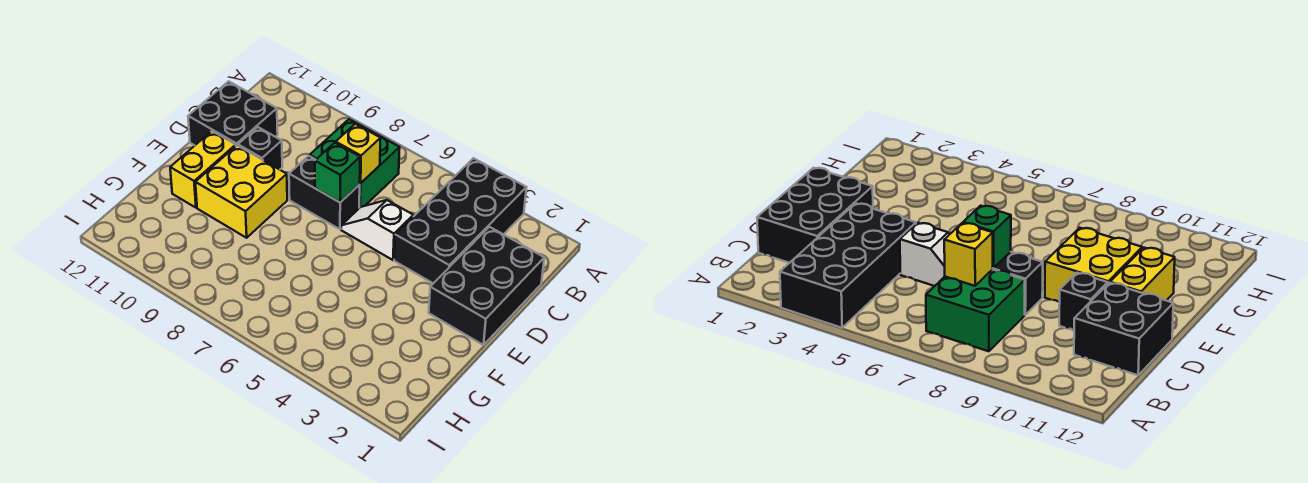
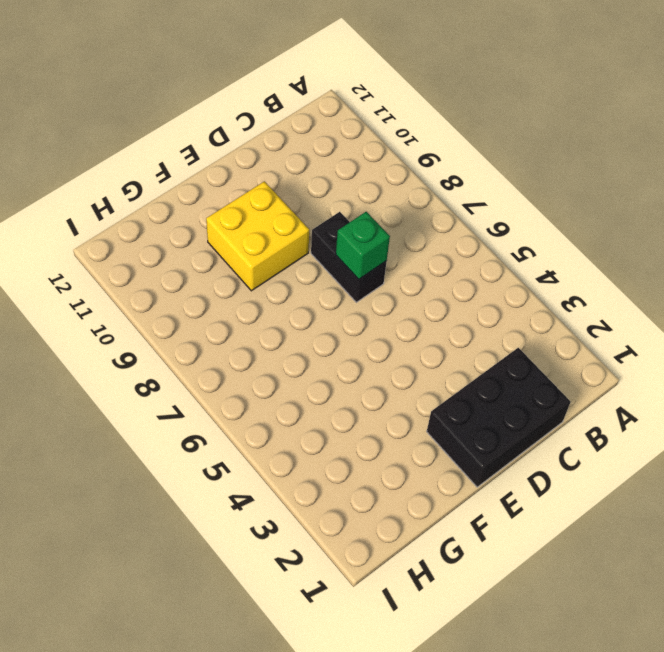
none -> black 2x4 brick [394,158,527,283]
none -> green 2x2 brick [310,119,400,208]

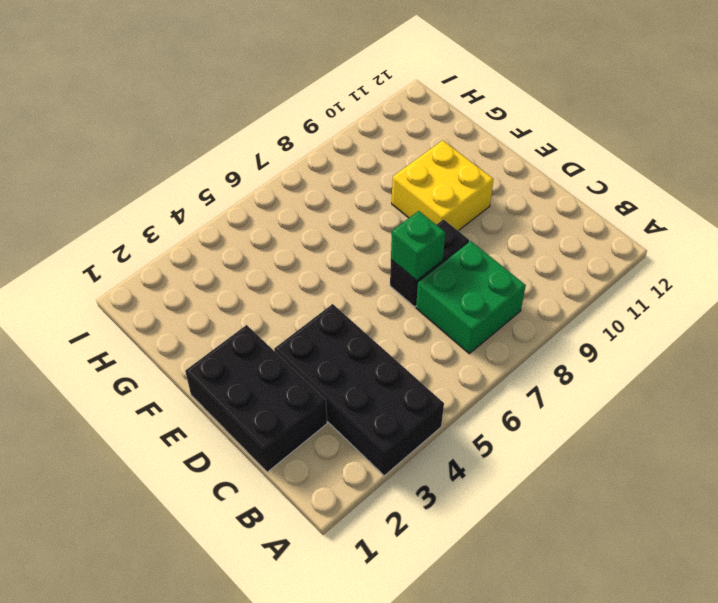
none -> black 2x2 brick [188,81,278,146]
none -> white 1x2 slope [341,200,413,260]

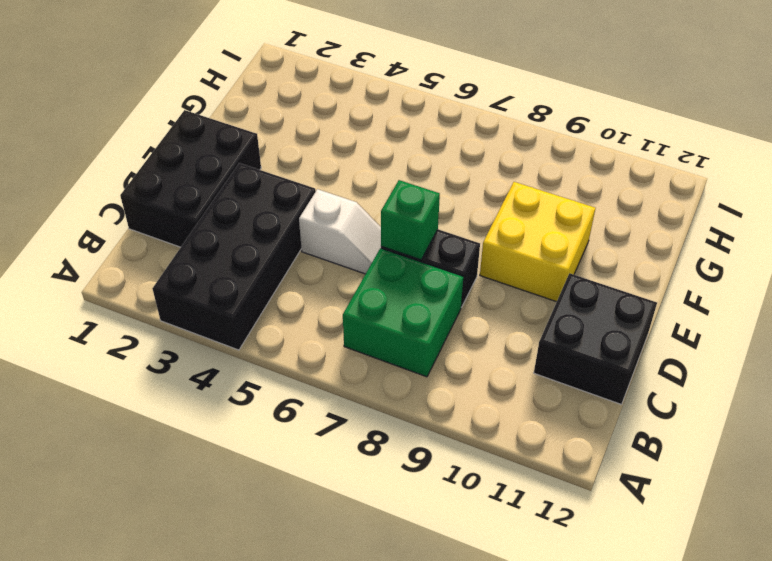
none -> black 1x1 brick [238,127,282,170]
none -> yellow 1x2 brick [170,131,236,208]

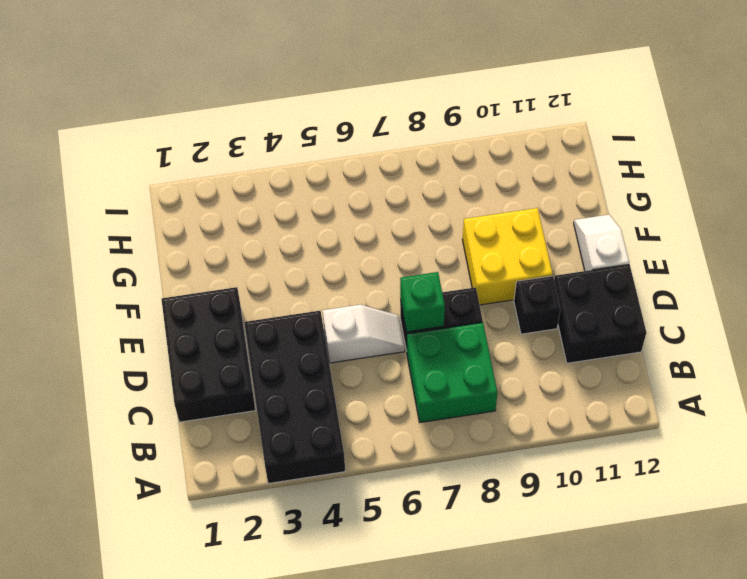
white 1x2 slope [574,215,629,271] -> none
none -> yellow 1x2 brick [170,131,236,208]
none -> yellow 1x1 brick [336,124,381,183]

